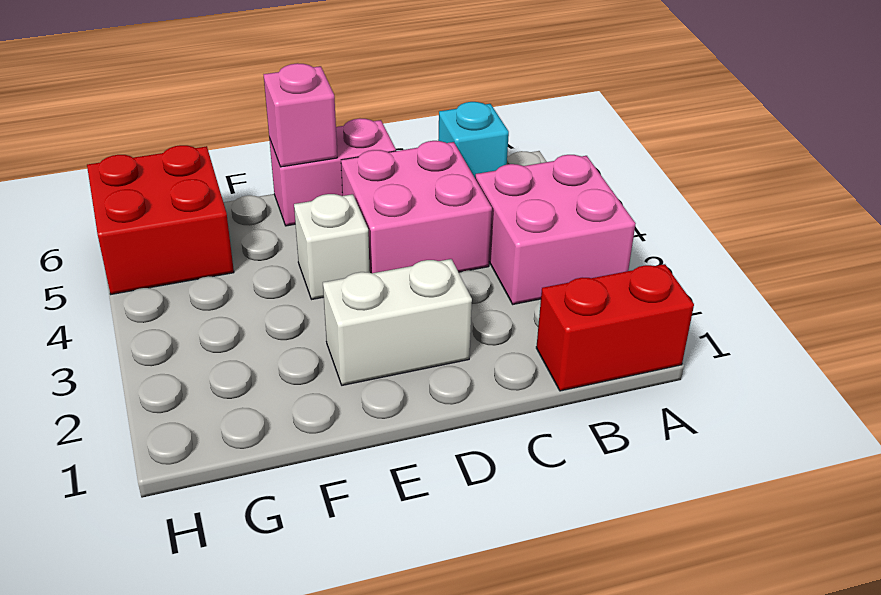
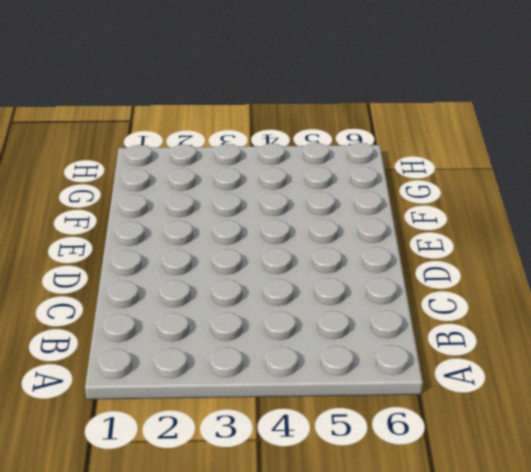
none -> red 1x2 brick [536,264,694,391]
none -> pink 2x2 brick [475,155,636,304]

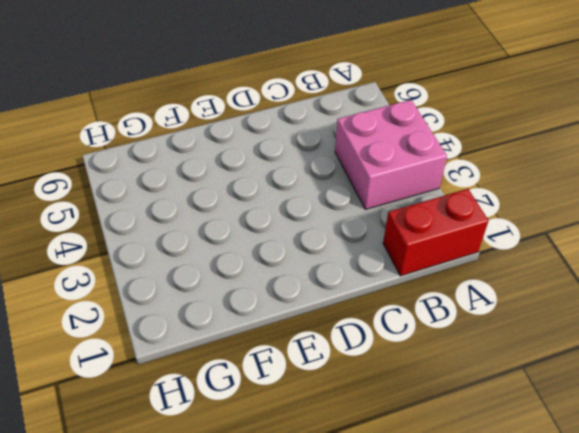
none -> cyan 1x1 brick [438,102,509,177]
none -> pink 2x2 brick [341,141,492,273]

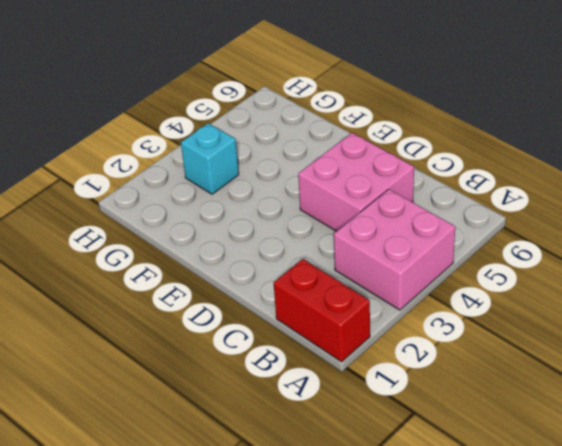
cyan 1x1 brick [181,123,239,194] -> cyan 1x1 brick moved to [438,102,509,177]
none -> white 1x2 brick [323,259,472,385]
none -> pink 1x2 brick [269,118,396,226]

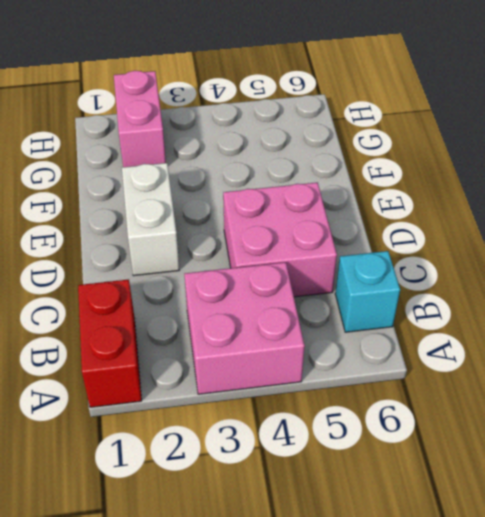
pink 1x2 brick [114,71,166,167] -> pink 1x2 brick moved to [269,118,396,226]
none -> white 1x1 brick [294,194,370,299]
none -> red 2x2 brick [87,145,234,294]

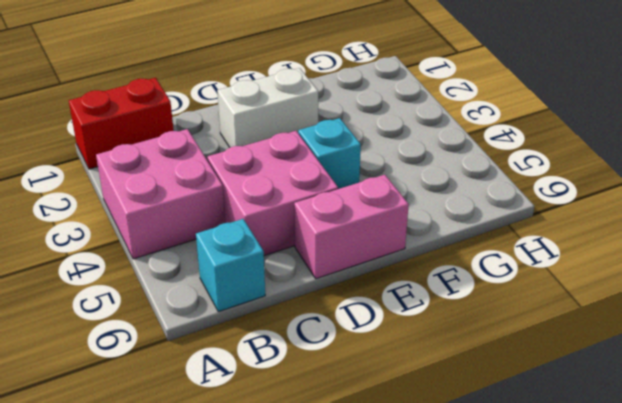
cyan 1x1 brick [298,118,361,189] -> white 1x1 brick [294,194,370,299]
none -> red 2x2 brick [87,145,234,294]
none -> pink 1x1 brick [263,63,337,167]

